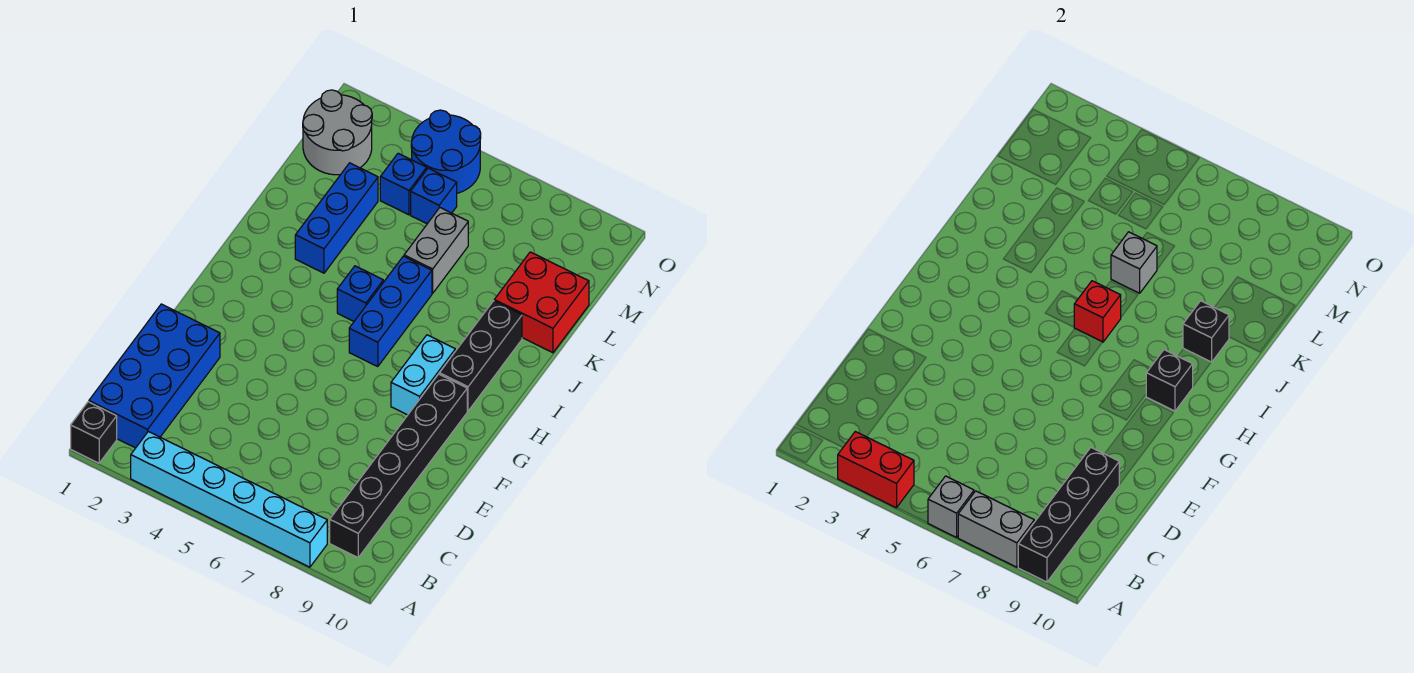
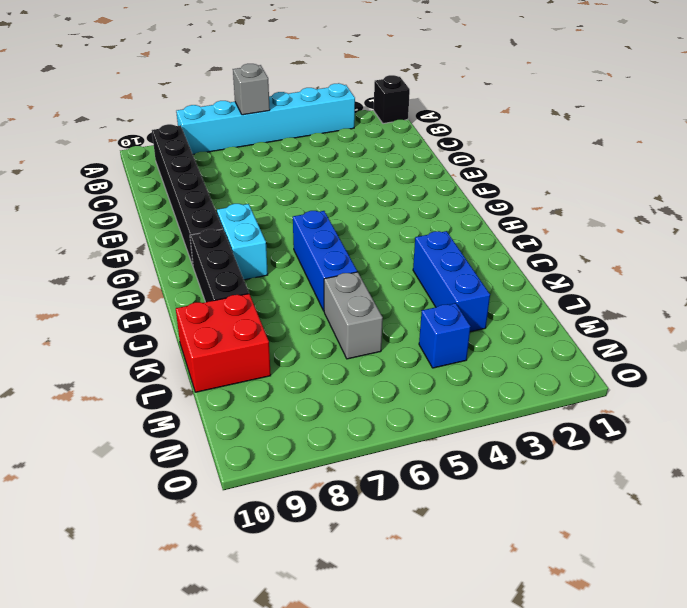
none -> blue 2x4 brick [89,304,220,448]
none -> blue 1x1 brick [337,266,383,321]
none -> grey 2x2 round brick [303,90,372,175]

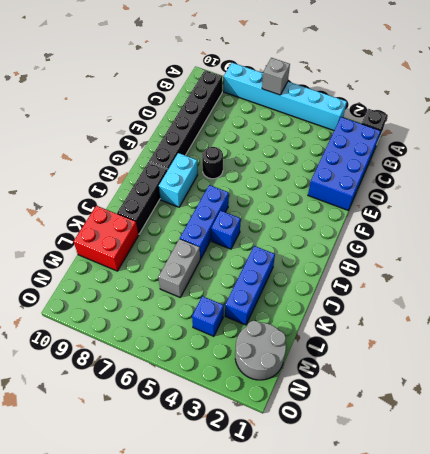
black 1x1 round brick [202,147,223,179] -> none
none -> blue 1x1 brick [411,168,457,224]
none -> blue 2x2 round brick [411,110,481,193]
none -> red 1x2 brick [838,432,914,508]

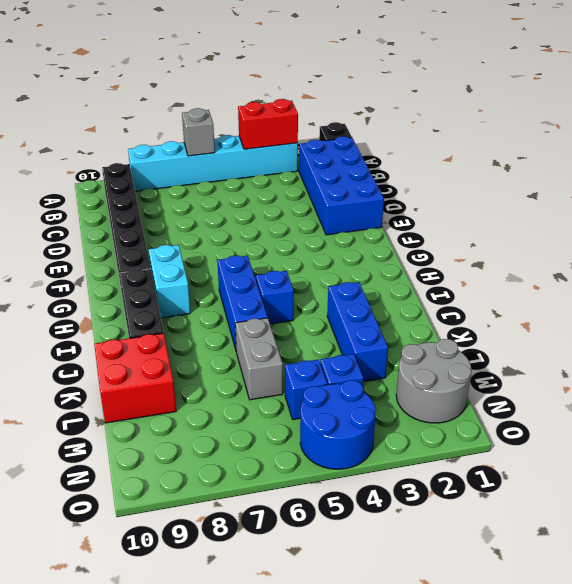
none -> grey 1x2 brick [958,491,1034,567]
none -> black 1x4 brick [1018,448,1119,582]
none -> black 1x1 brick [1146,350,1193,411]

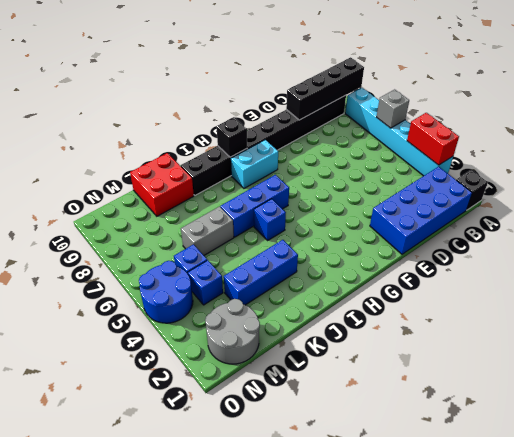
none -> grey 1x2 brick [958,491,1034,567]
none -> red 1x1 brick [1074,281,1121,342]
none -> black 1x1 brick [1183,301,1229,362]

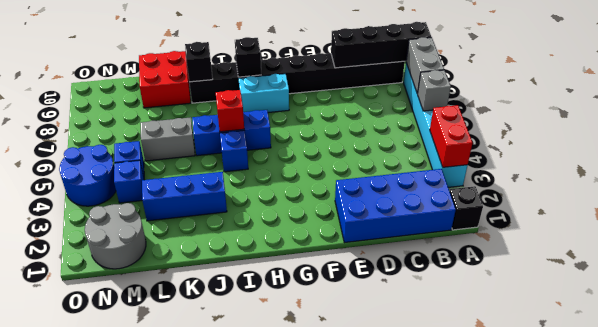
none -> grey 1x1 brick [1111,232,1157,293]

